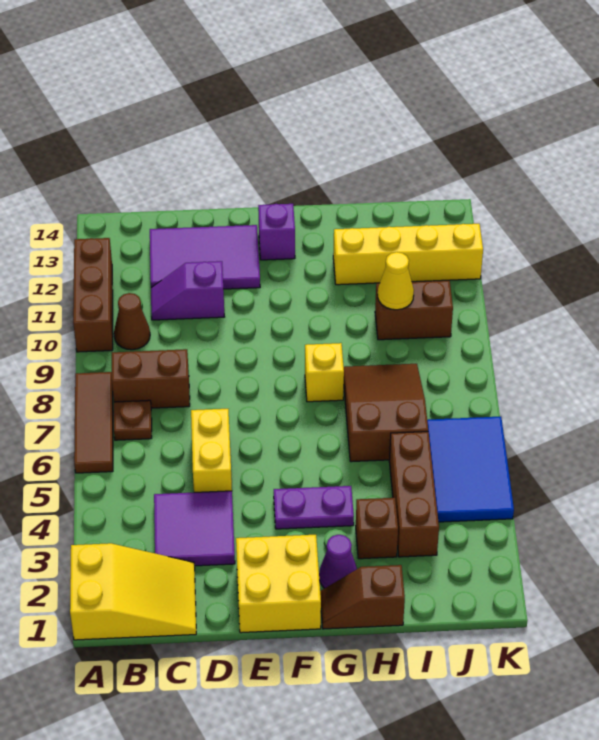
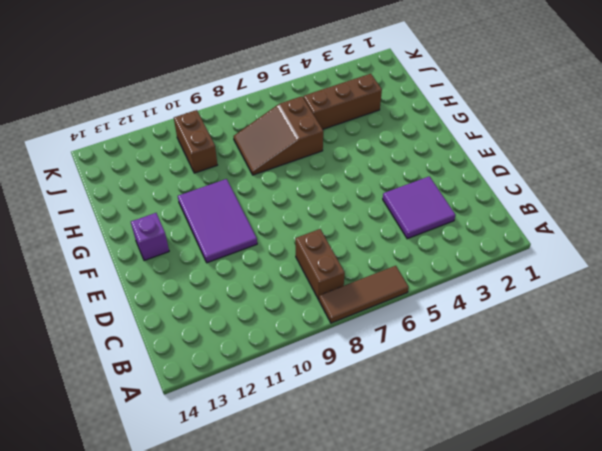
purple 2x3 tile [178,179,257,263] -> purple 2x3 tile moved to [150,225,260,289]
none -> yellow 2x3 slope [70,543,196,640]
none -> brown 1x3 brick [73,238,113,352]
none -> brown 1x1 plate [114,400,152,440]

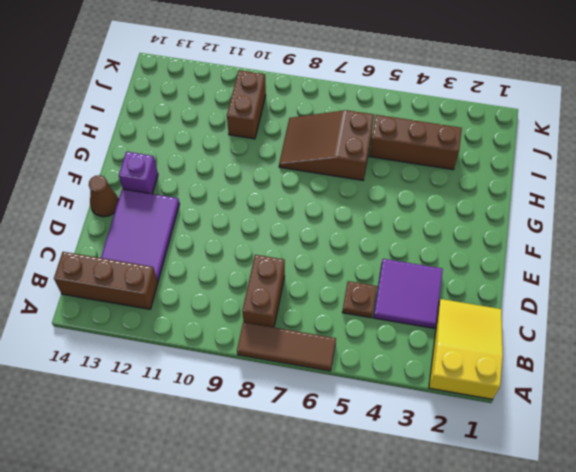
brown 1x3 brick [54,252,158,309] -> brown 1x3 brick moved to [73,238,113,352]
brown 1x1 plate [342,281,377,318] -> brown 1x1 plate moved to [114,400,152,440]
brown 1x1 cone [89,175,118,217] -> brown 1x1 cone moved to [114,293,150,350]
none -> purple 1x2 slope [151,261,224,320]
none -> yellow 1x2 brick [191,409,232,492]
none -> yellow 2x2 brick [236,535,321,633]

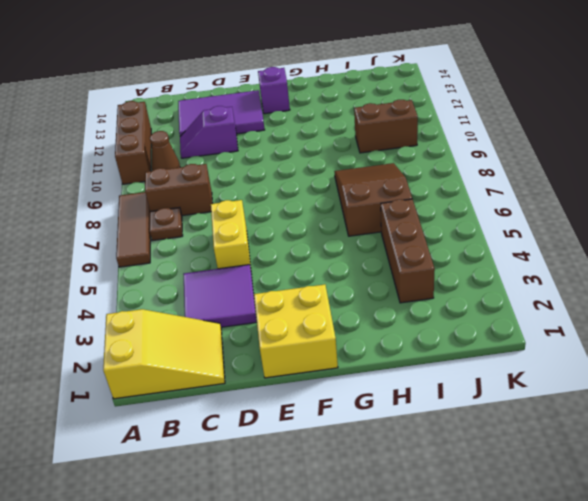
none -> purple 1x2 plate [274,486,354,529]
none -> brown 1x2 slope [320,565,405,629]
none -> purple 1x1 cone [319,535,357,588]

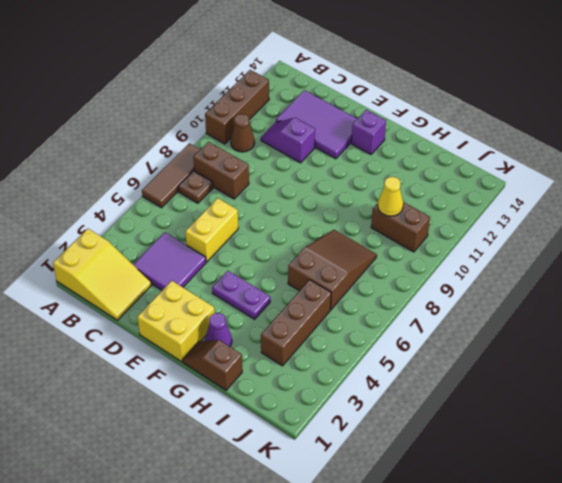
none -> yellow 1x1 brick [305,343,344,402]
none -> brown 1x1 brick [356,498,398,559]
none -> yellow 1x4 brick [333,224,483,285]

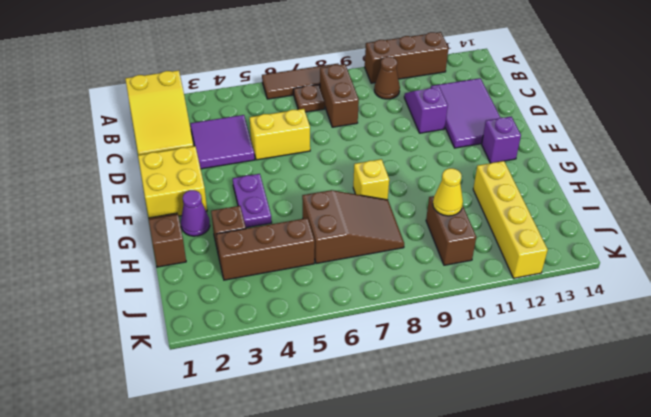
none -> blue 2x3 tile [427,416,514,522]

